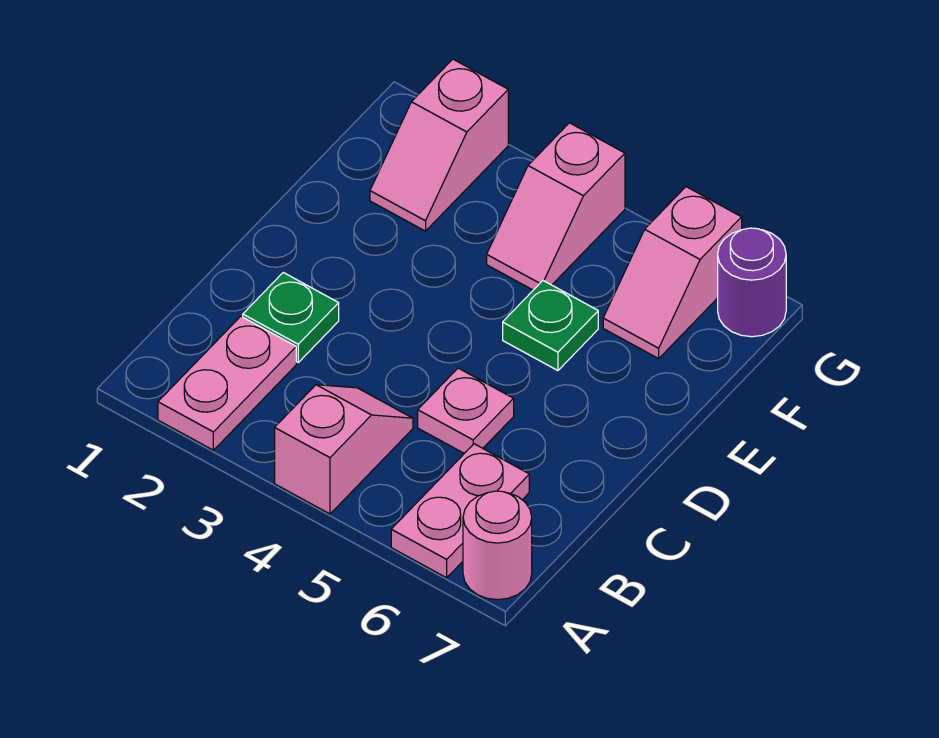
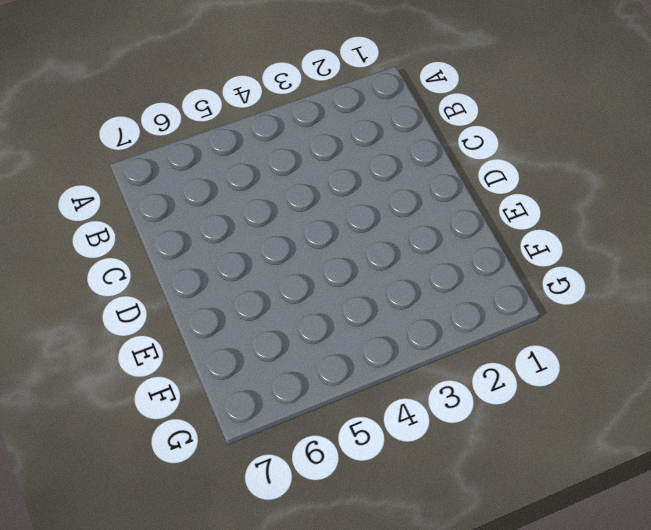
none -> pink 1x2 plate [158,316,296,450]
none -> pink 1x2 slope [275,385,413,514]

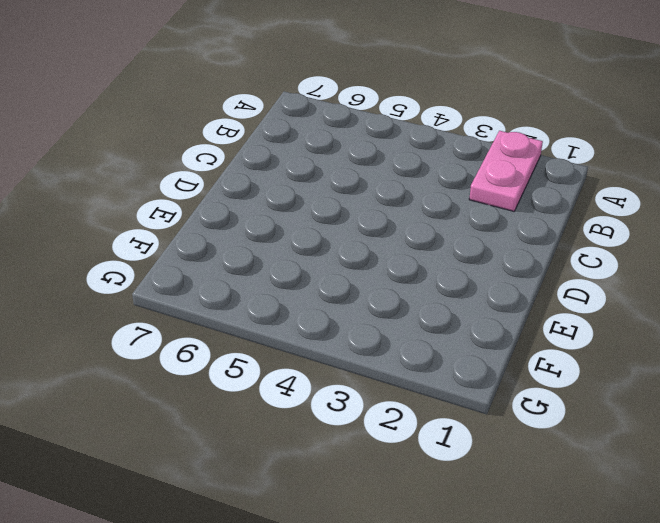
none -> pink 1x2 slope [275,385,413,514]
none -> pink 1x2 plate [391,444,529,578]

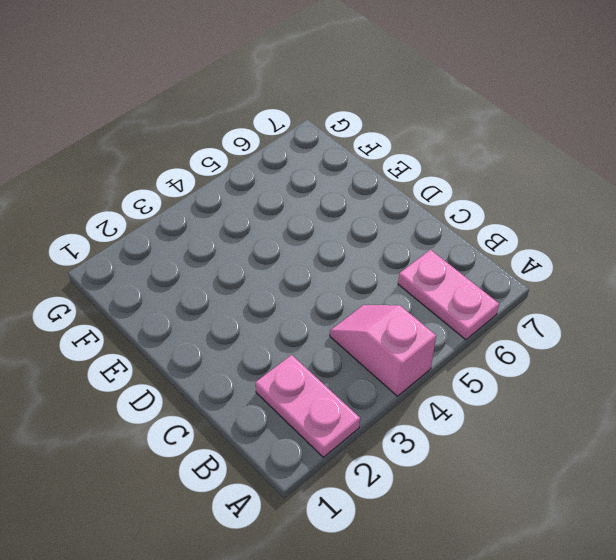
none -> pink 1x1 round brick [463,491,532,600]
none -> green 1x1 plate [243,273,339,362]

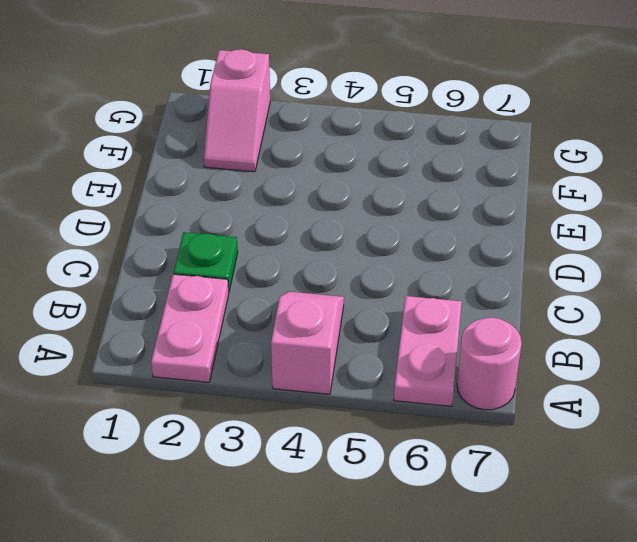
none -> pink 1x1 plate [418,368,514,453]
none -> green 1x1 plate [503,281,598,371]

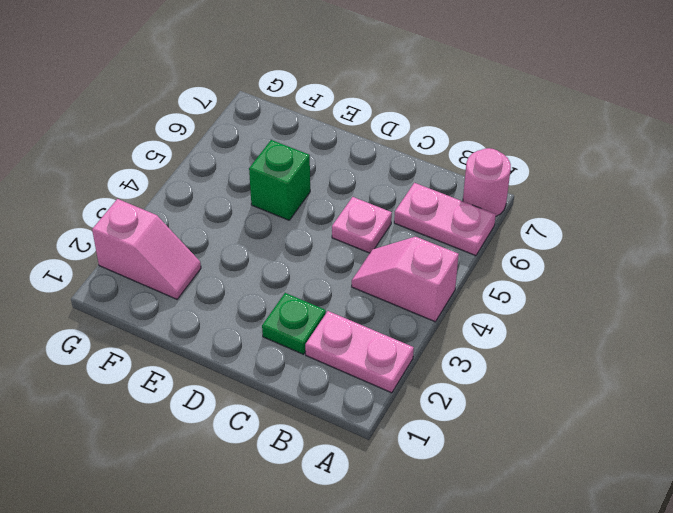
green 1x1 brick [249,140,310,220] -> green 1x1 plate [503,281,598,371]
none -> pink 1x2 slope [487,123,625,290]
none -> pink 1x2 slope [603,187,742,359]

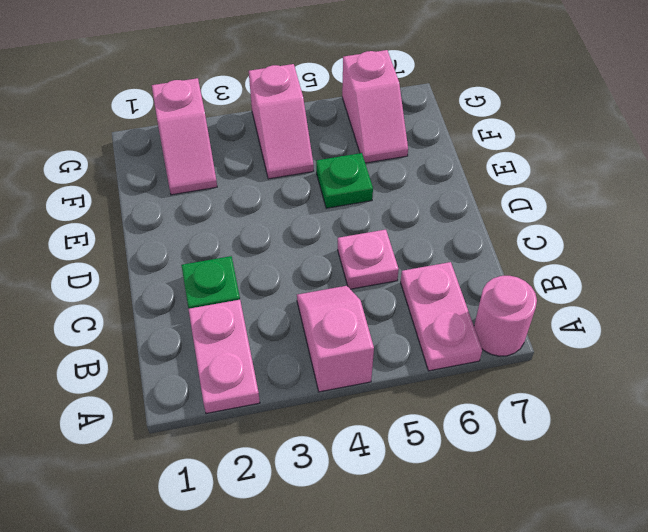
none -> purple 1x1 round brick [718,228,786,337]

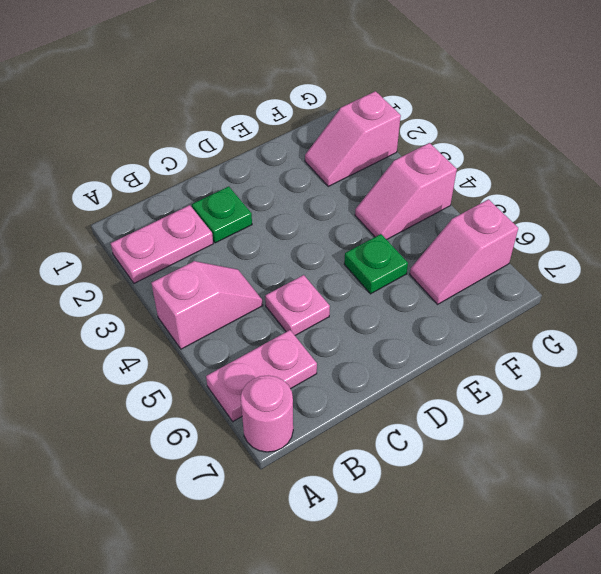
none -> purple 1x1 round brick [718,228,786,337]

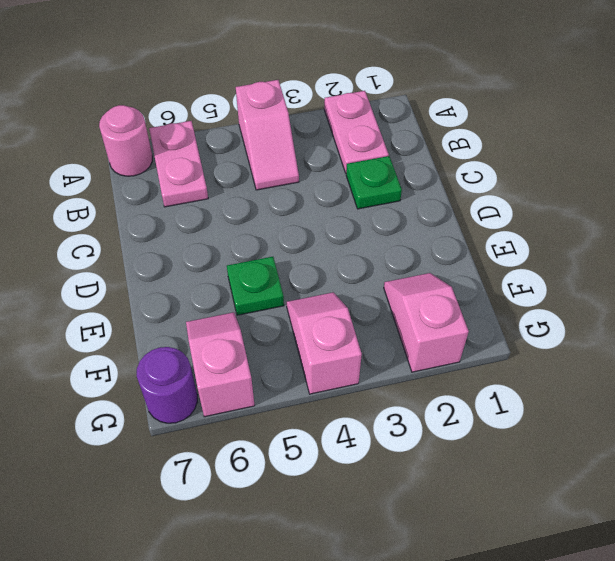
none -> pink 1x1 plate [418,368,514,453]

